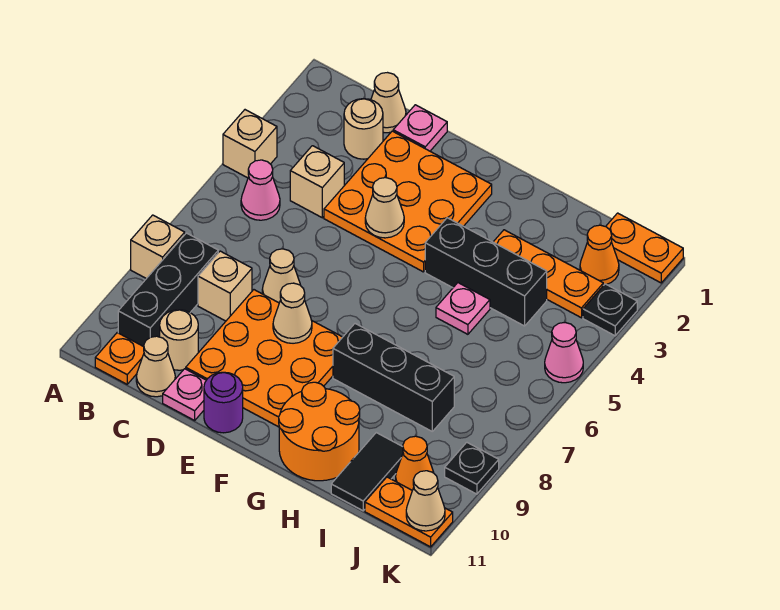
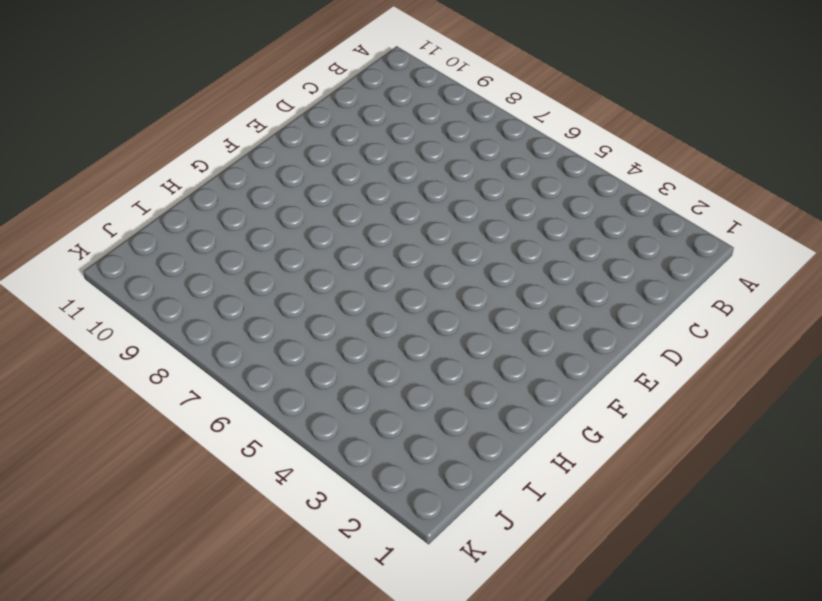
none -> tan 1x1 brick [223,110,277,178]
none -> tan 1x1 brick [131,215,185,279]
none -> pink 1x1 cone [241,160,280,220]
none -> black 1x3 brick [118,233,218,347]

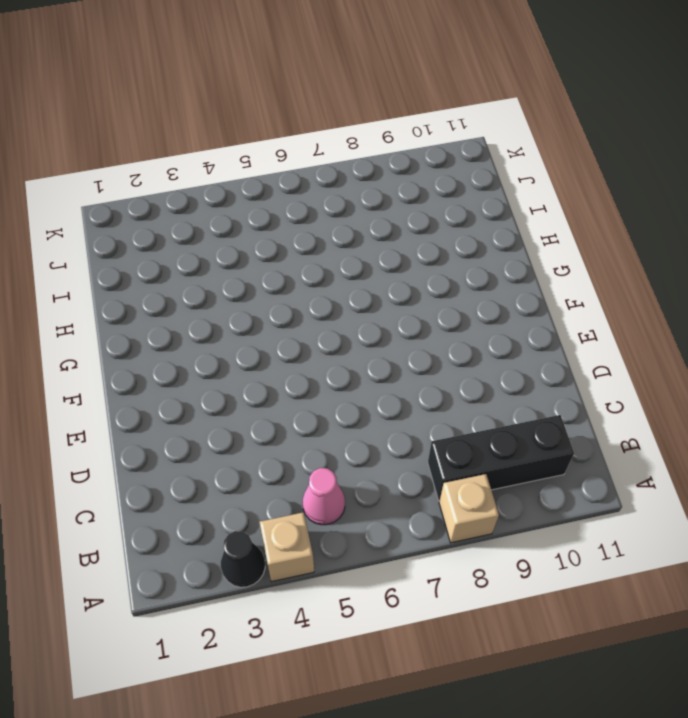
black 1x1 cone [221,531,265,587] -> none
none -> orange 1x1 plate [95,333,144,384]
none -> tan 1x1 cone [371,73,406,133]
none -> tan 1x1 round brick [344,99,383,159]
none -> tan 1x1 brick [290,146,344,218]

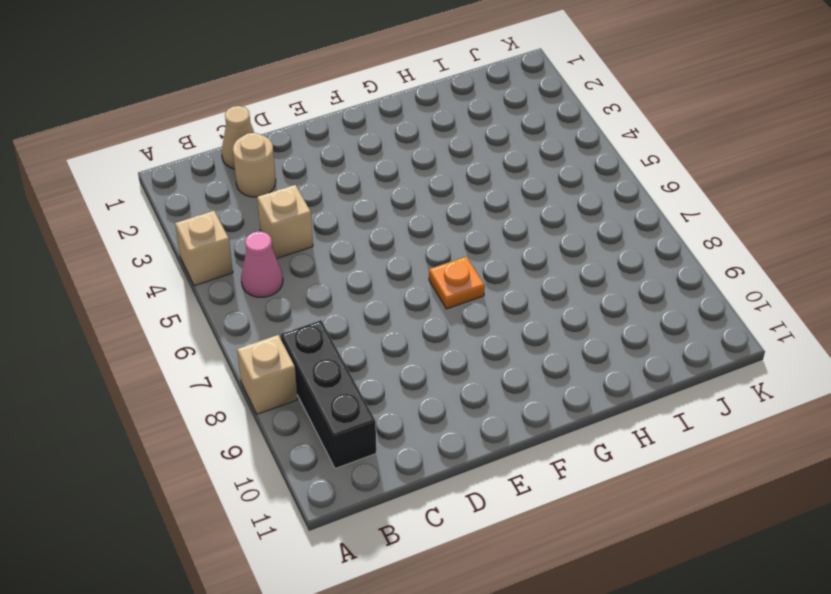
orange 1x1 plate [429,256,485,309] -> orange 1x1 plate moved to [95,333,144,384]
none -> tan 1x1 brick [198,251,252,321]
none -> tan 1x1 round brick [160,310,198,370]
none -> tan 1x1 cone [136,336,175,397]
none -> pink 1x1 plate [393,105,447,151]

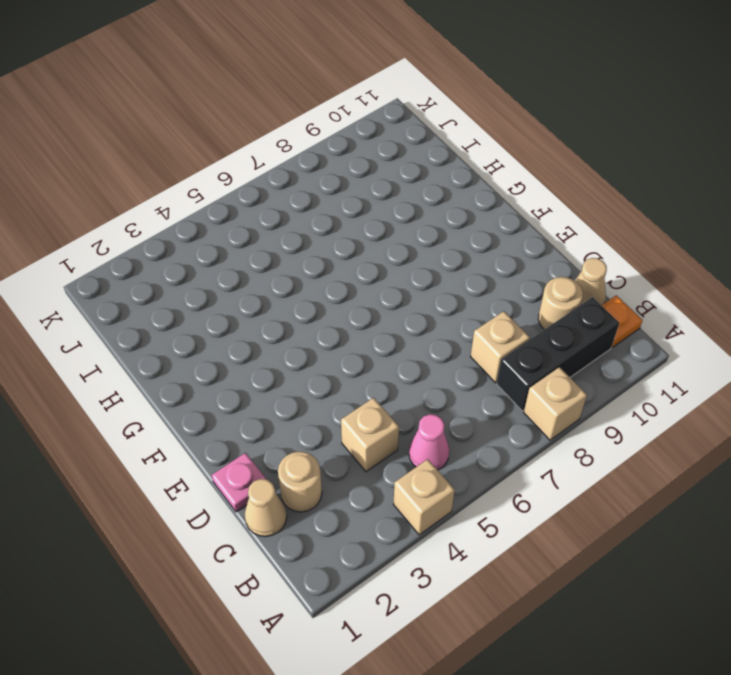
none -> orange 3x3 plate [324,131,492,272]
none -> tan 1x1 cone [262,249,301,303]
none -> orange 3x3 plate [186,290,342,427]
none -> pink 1x1 plate [163,369,206,420]

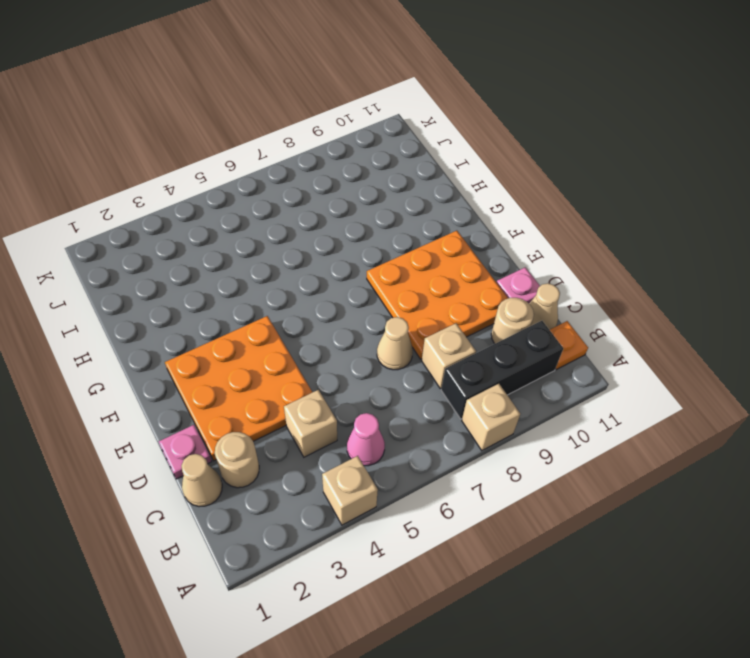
none -> purple 1x1 round brick [204,372,243,433]
none -> black 1x3 brick [425,218,547,326]
none -> black 1x3 brick [333,324,454,431]
none -> orange 2x2 round brick [279,382,360,481]

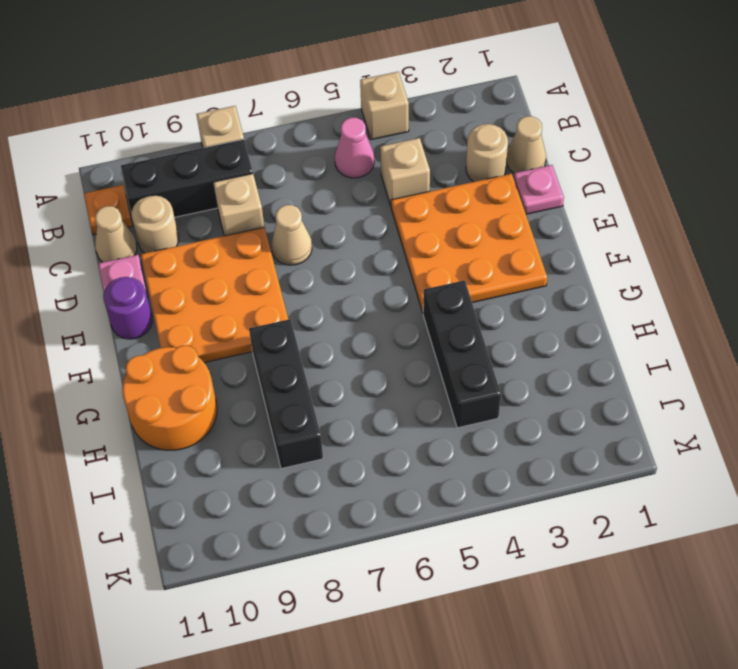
none -> orange 1x3 plate [494,230,603,318]
none -> pink 1x1 plate [436,283,490,334]
none -> black 1x2 tile [331,433,403,511]
none -> orange 1x2 plate [606,213,683,283]

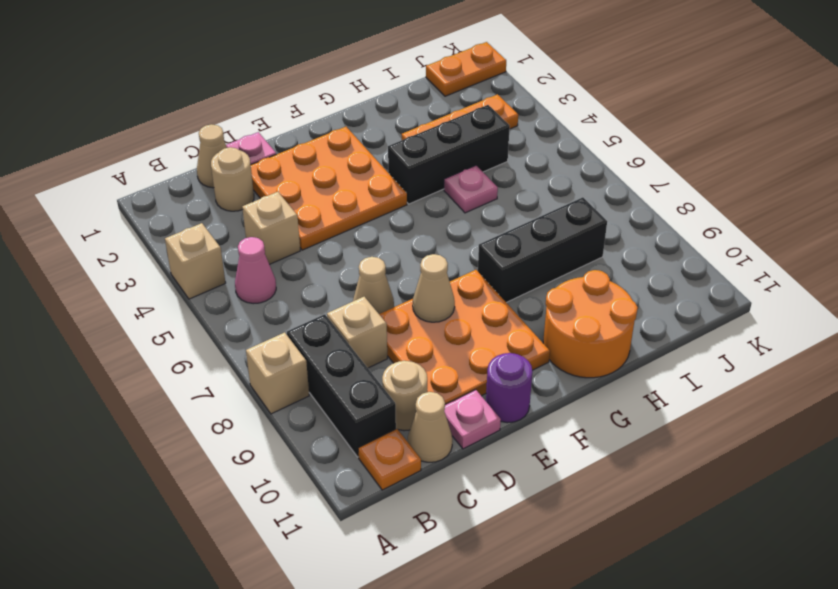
none -> black 1x2 tile [331,433,403,511]
none -> orange 1x1 cone [580,225,619,285]
none -> orange 1x1 cone [396,436,434,490]
none -> orange 1x2 plate [365,477,453,547]

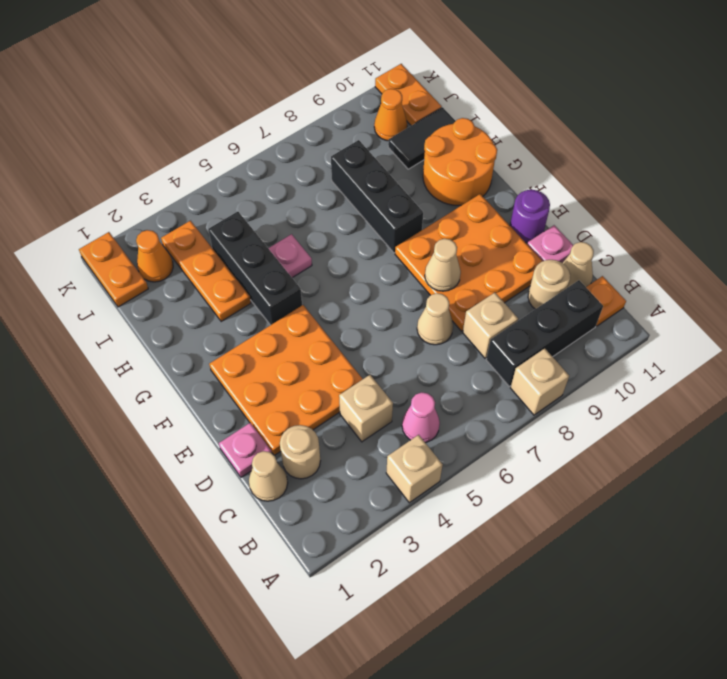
none -> black 1x1 plate [583,284,637,336]
none -> pink 1x1 cone [545,323,583,383]
none -> black 1x1 plate [445,442,499,494]
none -> tan 1x1 cone [365,178,404,238]

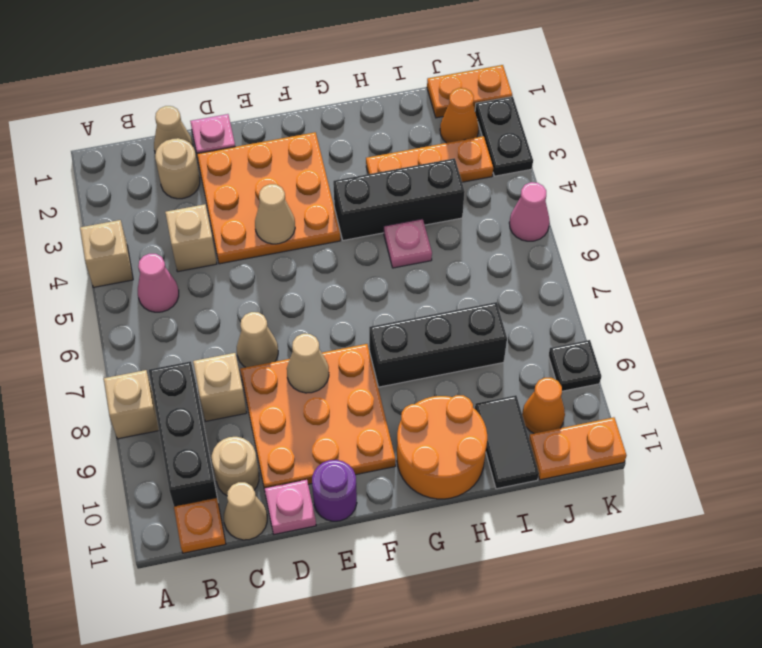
black 1x2 plate [475,97,533,176] -> black 1x1 plate [583,284,637,336]
none -> tan 1x1 cone [406,471,445,531]

